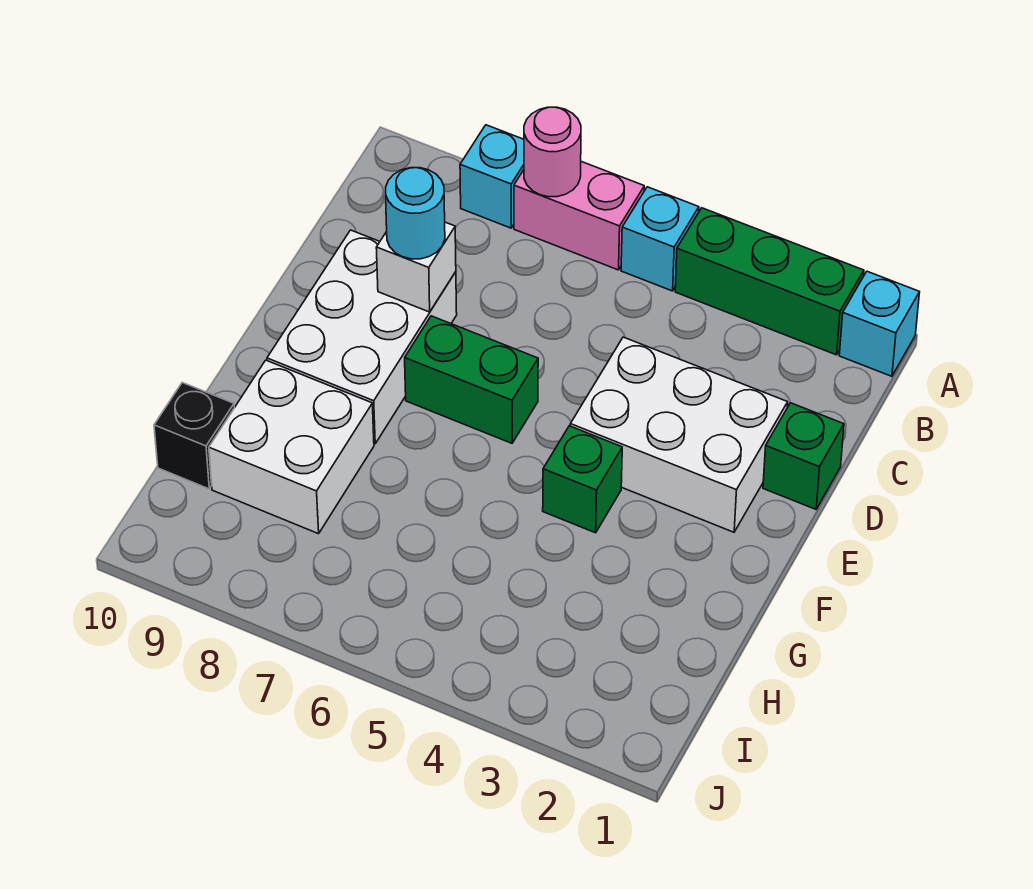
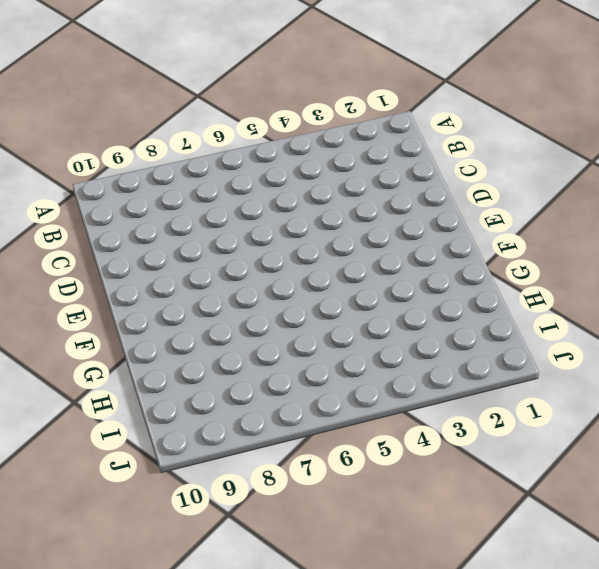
none -> cyan 1x1 brick [839,271,920,376]
none -> green 1x3 brick [675,208,864,355]
none -> cyan 1x1 brick [621,187,699,291]

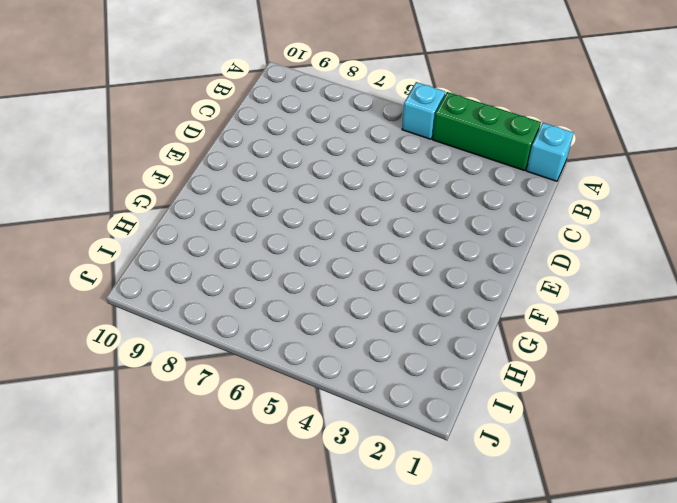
none -> pink 1x2 brick [514,162,644,270]
none -> cyan 1x1 brick [460,125,524,228]
none -> green 1x1 brick [763,403,844,509]

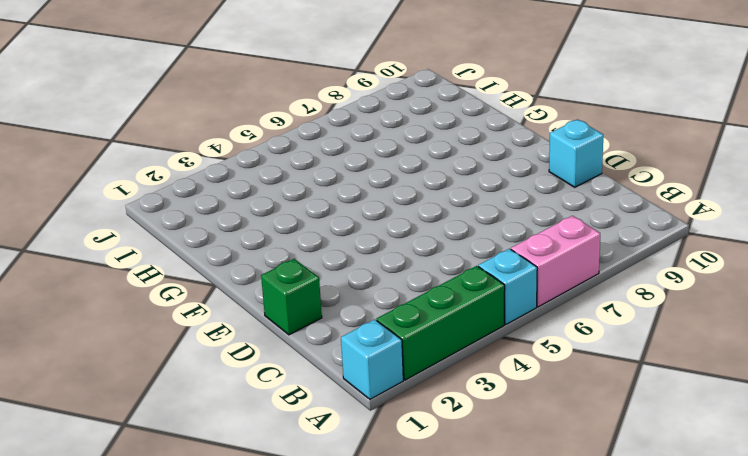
cyan 1x1 brick [549,119,603,187] -> cyan 1x1 brick moved to [460,125,524,228]
none -> white 2x3 brick [570,337,788,532]
none -> white 2x3 brick [267,230,457,444]
none -> green 1x2 brick [405,316,538,443]

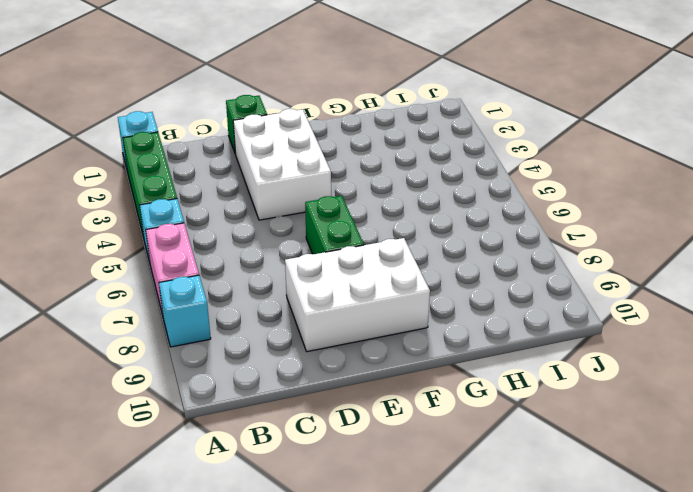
none -> green 1x1 brick [543,426,622,533]
none -> white 2x2 brick [209,360,374,534]
none -> black 1x1 brick [154,383,234,489]

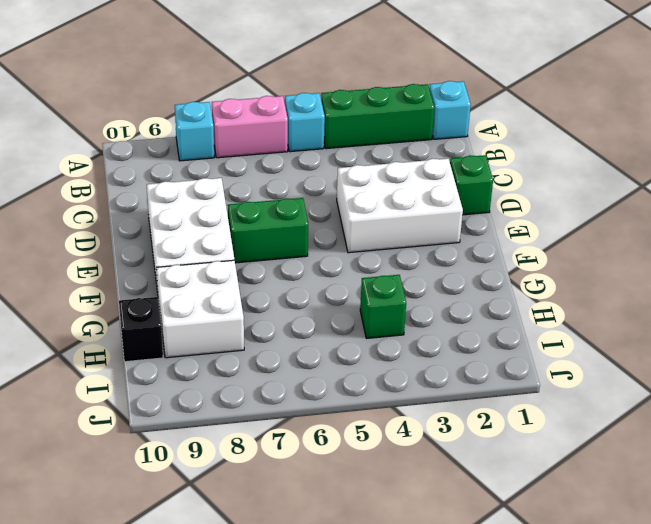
green 1x1 brick [360,275,406,339] -> green 1x1 brick moved to [543,426,622,533]
none -> pink 1x1 round brick [524,107,581,197]
none -> white 1x1 brick [376,222,456,312]
none -> cyan 1x1 round brick [386,168,445,259]

